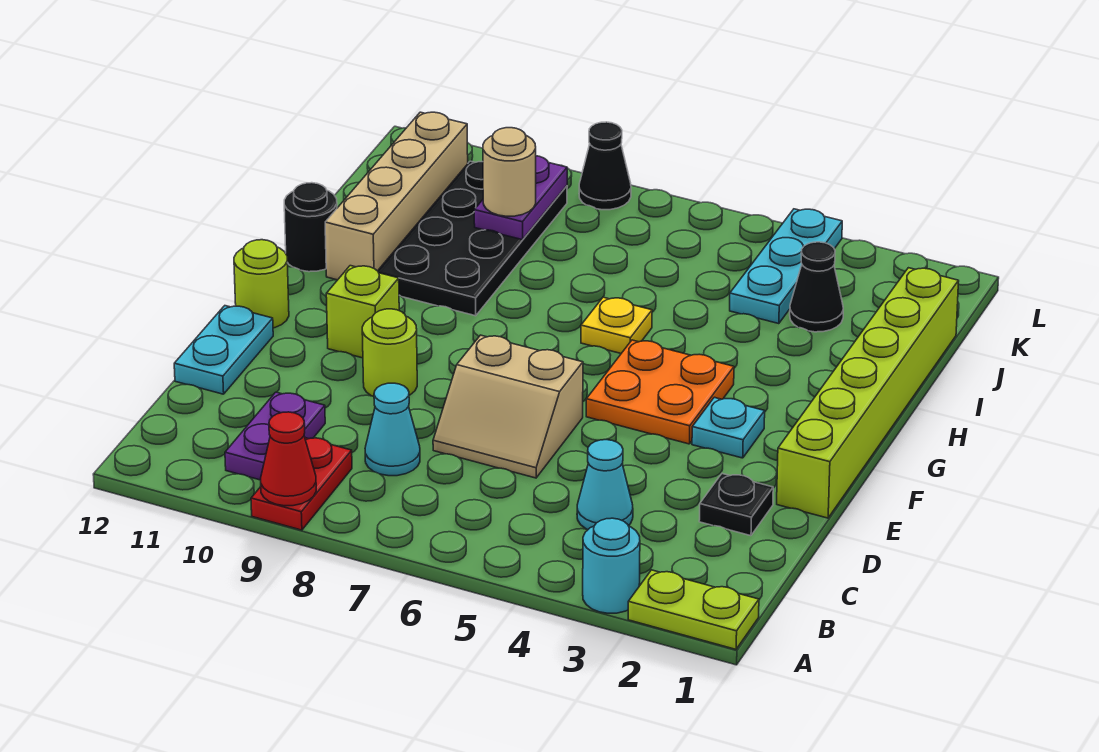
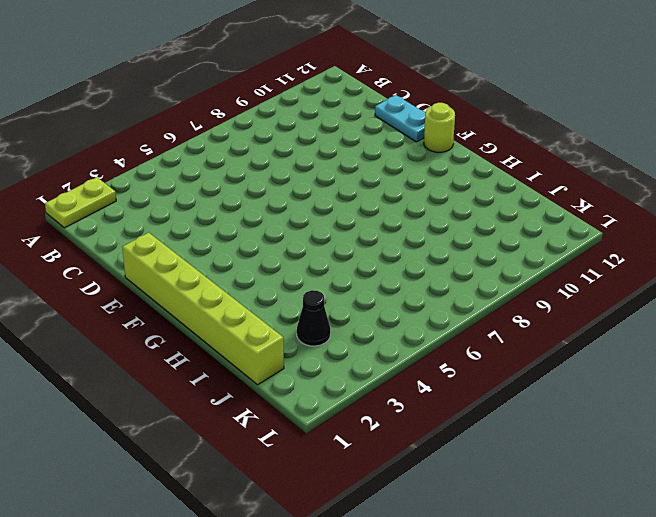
none -> cyan 1x1 round brick [583,518,640,613]
none -> red 1x2 plate [251,438,352,530]
none -> purple 1x2 plate [225,392,325,480]

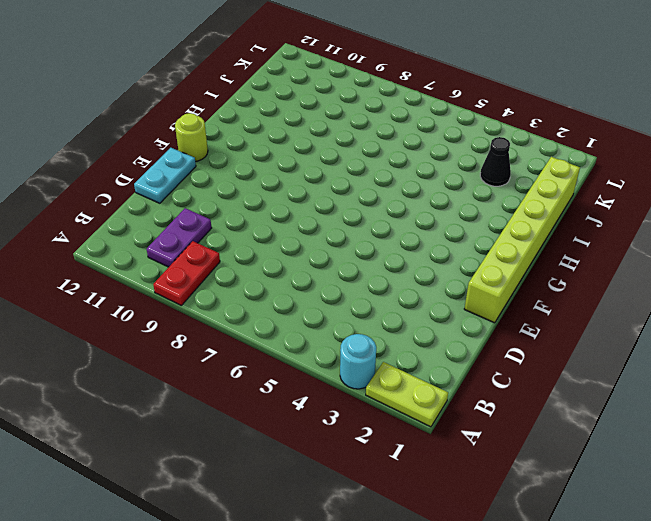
none -> cyan 1x1 cone [577,440,633,529]
none -> cyan 1x1 cone [365,383,420,476]
none -> black 1x1 plate [699,474,773,536]

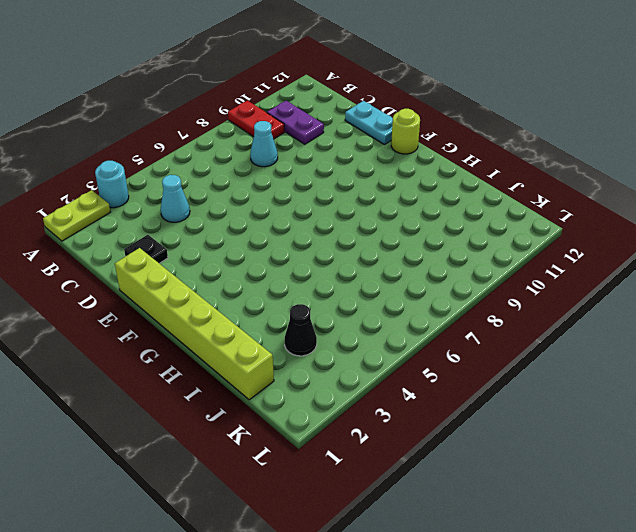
none -> tan 2x2 slope [433,335,583,478]
none -> lime 1x1 round brick [362,309,417,396]
none -> cyan 1x1 plate [692,397,765,458]

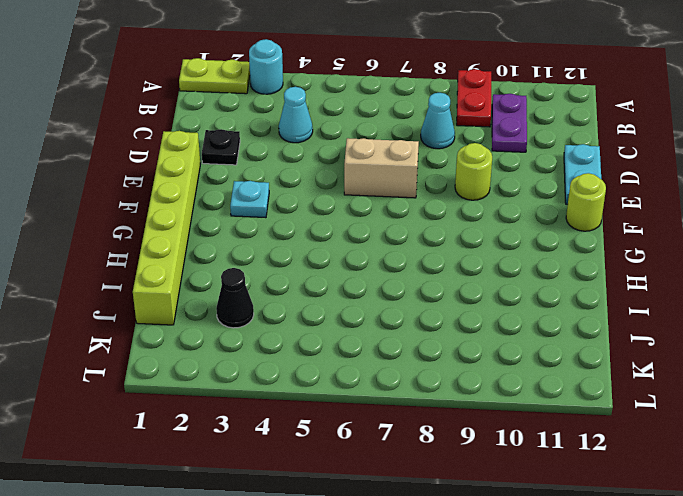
none -> orange 2x2 plate [586,340,734,444]
none -> lime 1x1 brick [326,266,399,358]
none -> yellow 1x1 plate [581,297,652,353]

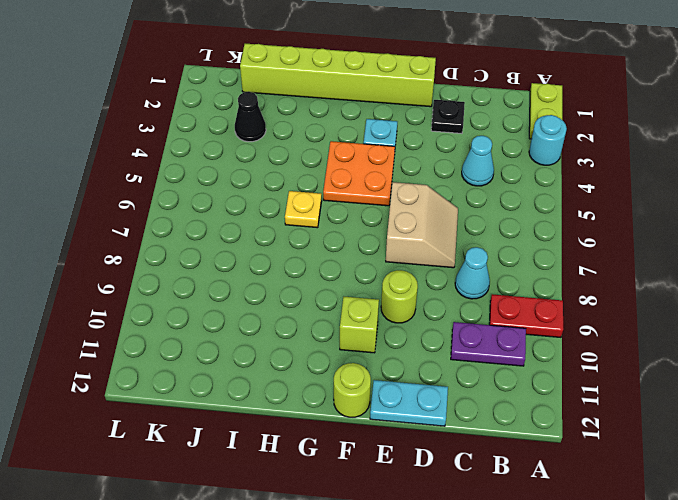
none -> black 2x4 plate [378,161,567,316]
none -> tan 1x4 brick [325,112,468,280]
none -> black 1x1 round brick [284,183,337,272]

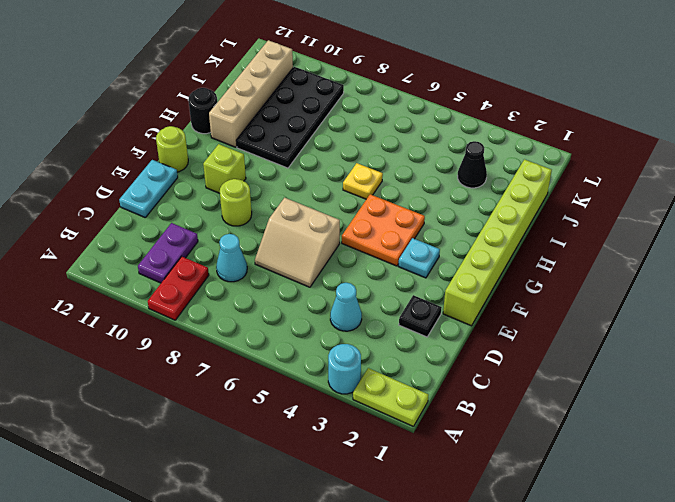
none -> cyan 1x3 plate [730,209,842,324]
none -> black 1x1 cone [579,122,631,210]
none -> red 1x1 cone [261,412,316,506]

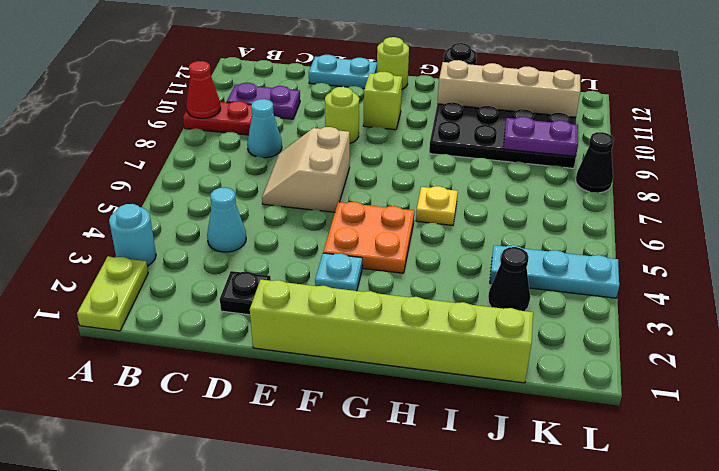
none -> tan 1x1 round brick [483,128,536,216]

